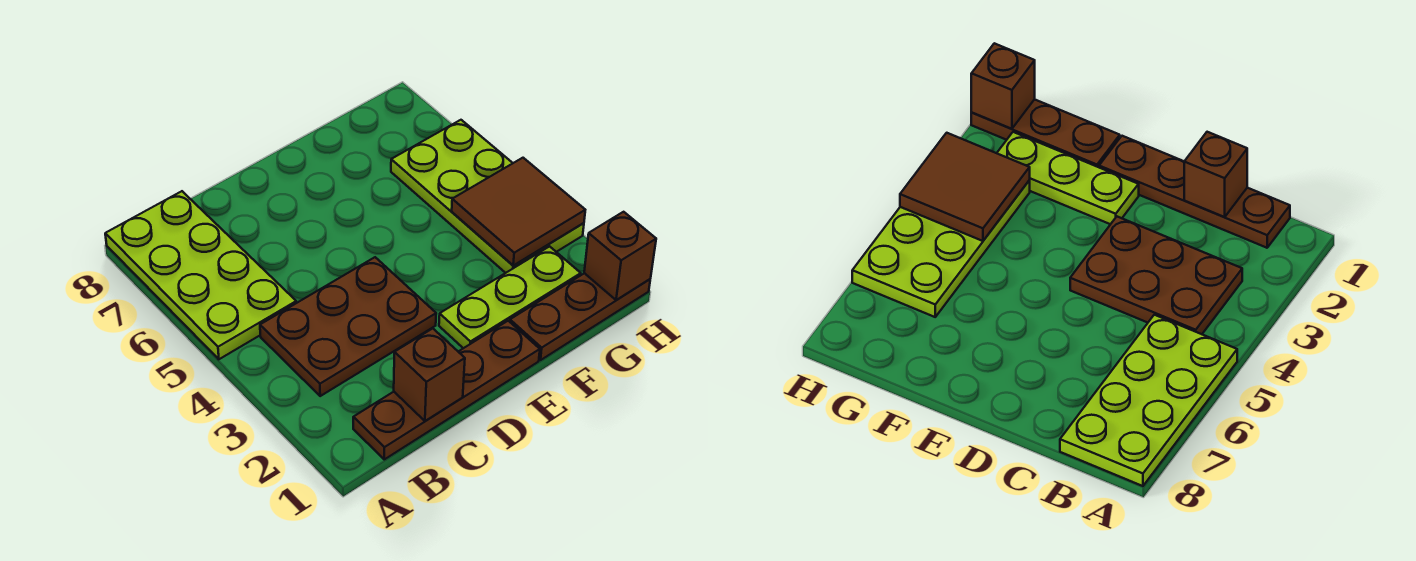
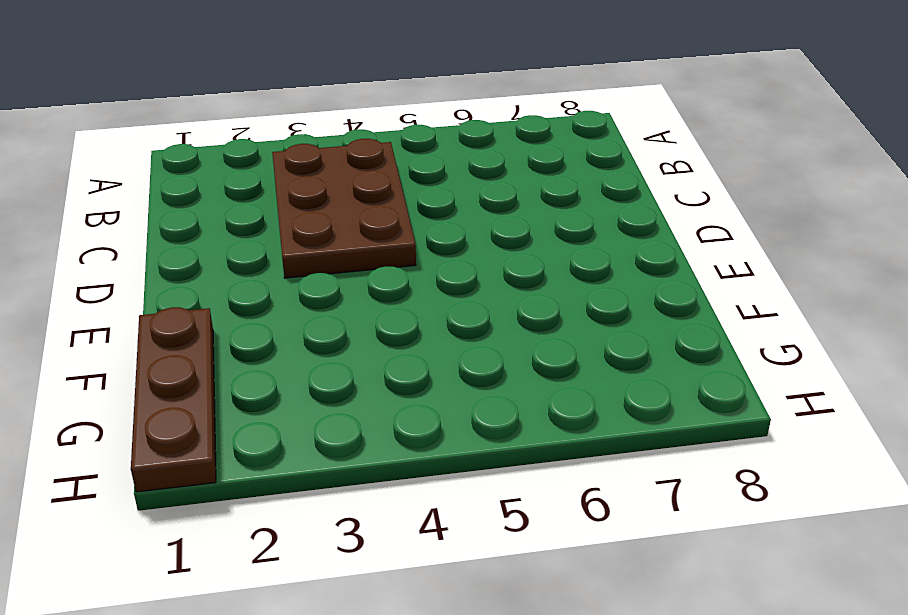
none -> lime 2x4 plate [105,191,296,359]
none -> brown 1x4 plate [353,321,540,459]

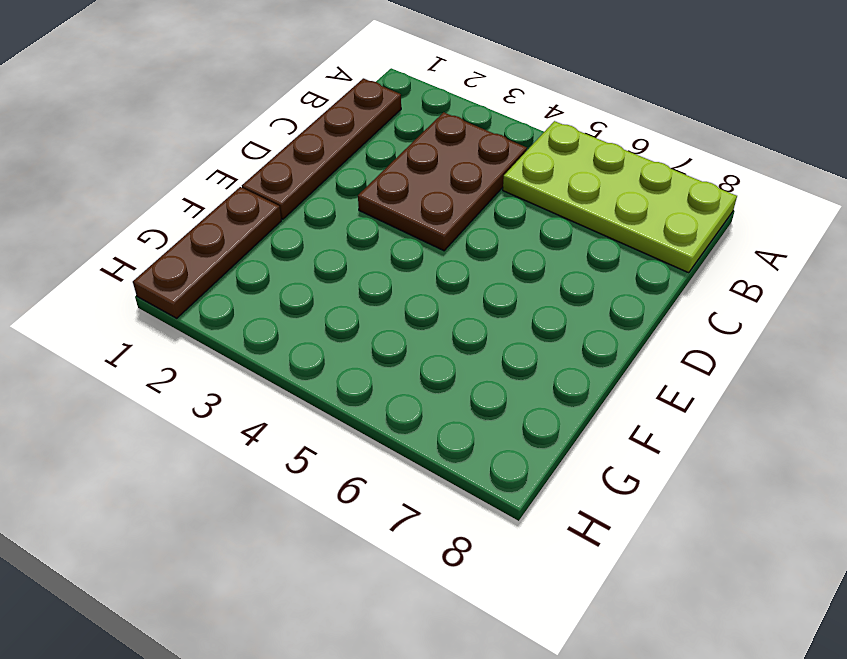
none -> lime 1x3 plate [439,246,581,348]
none -> lime 2x4 plate [391,120,584,273]

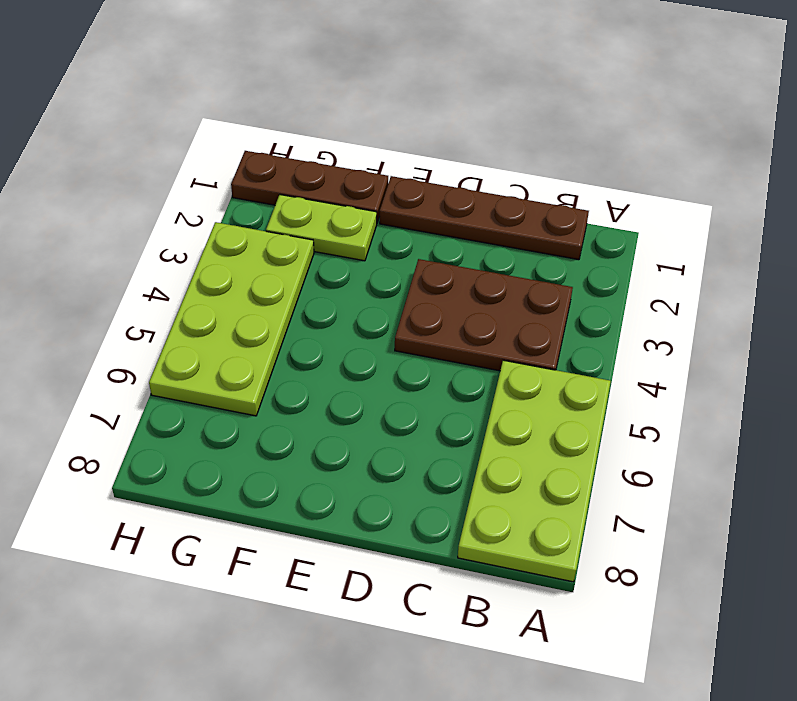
lime 1x2 plate [266,195,377,261] -> lime 1x3 plate [439,246,581,348]
none -> brown 1x1 brick [394,329,465,421]
none -> brown 2x2 tile [452,158,585,266]

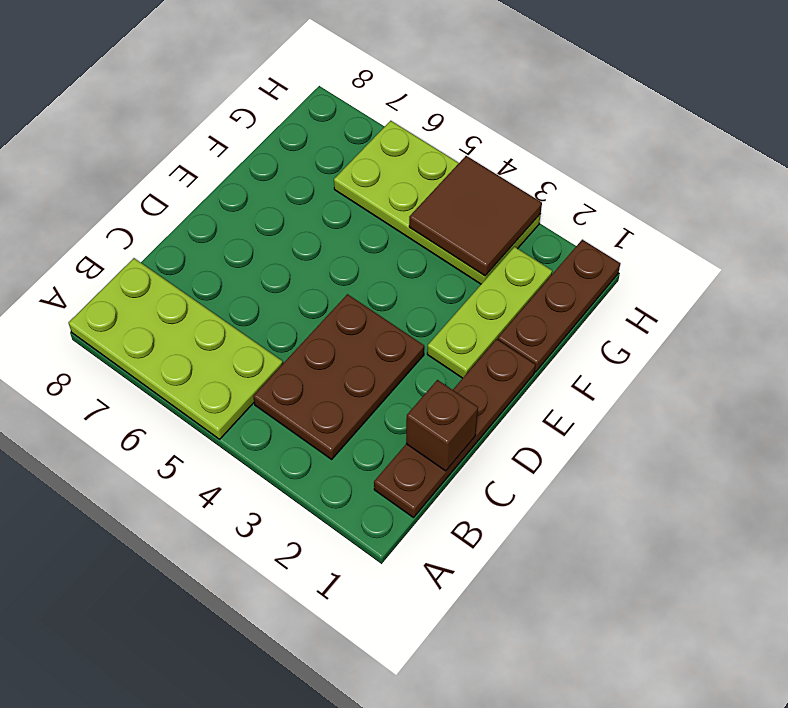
none -> brown 1x1 brick [584,212,656,300]

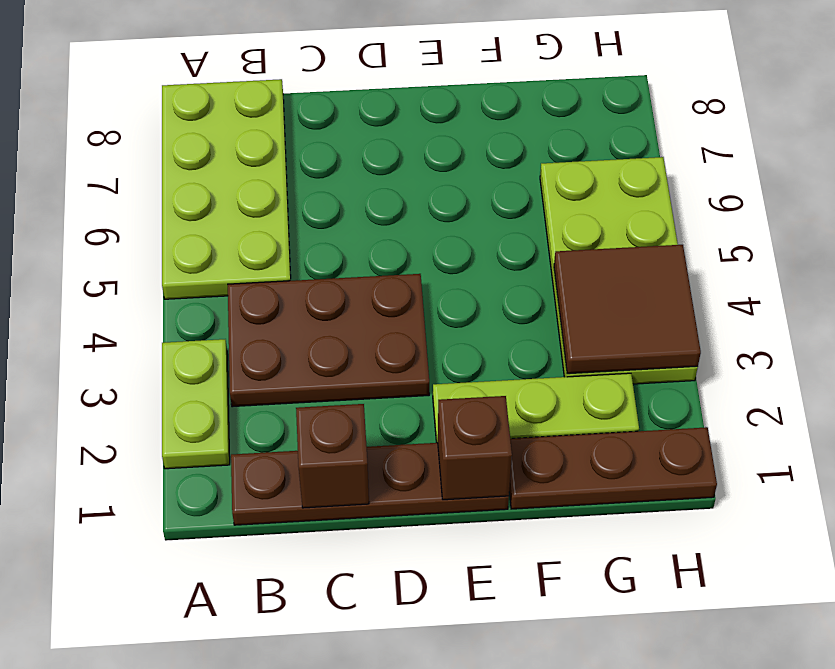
lime 1x2 plate [162,339,230,469] -> none
brown 1x1 brick [437,396,512,500] -> brown 1x1 brick moved to [584,212,656,300]

